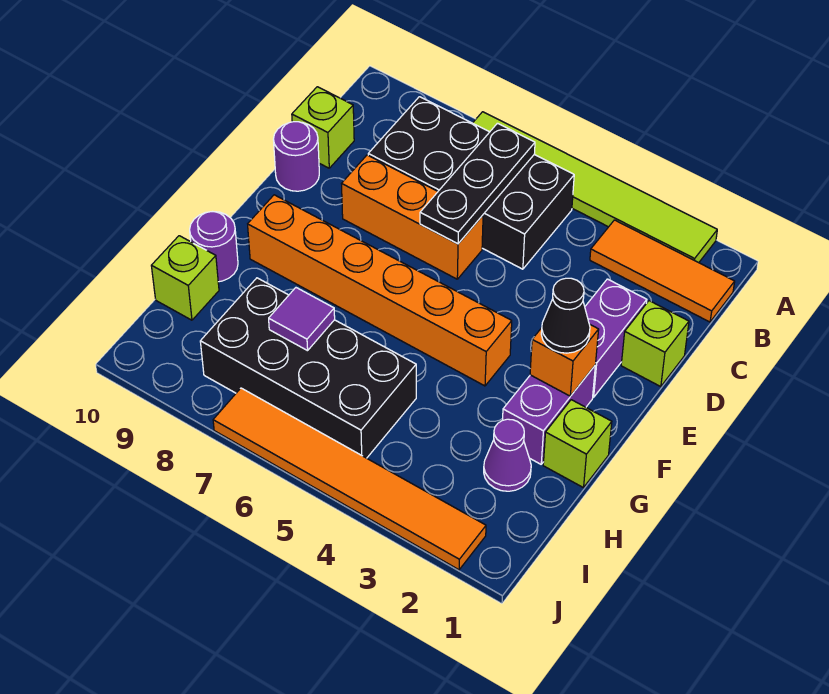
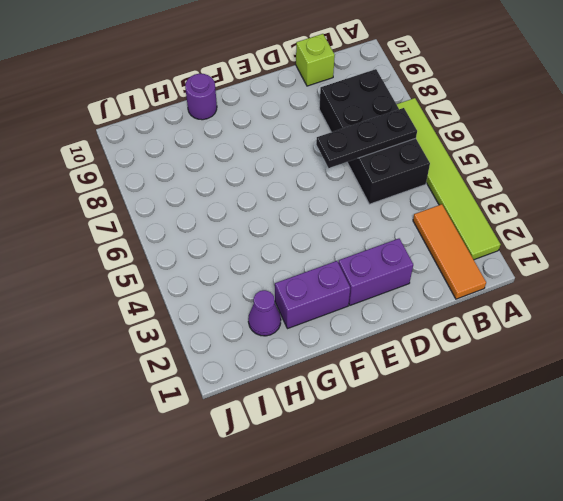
none -> lime 1x1 brick [621,301,689,387]
none -> orange 1x3 brick [342,155,483,279]
none -> purple 1x1 round brick [273,122,319,191]

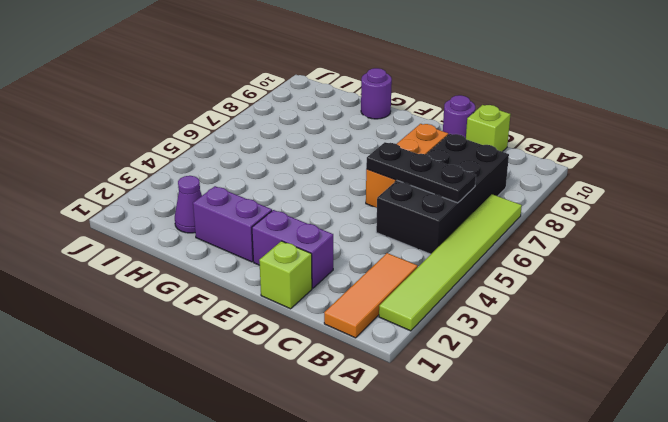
none -> orange 1x6 brick [248,195,512,386]
none -> lime 1x1 brick [543,400,612,488]
none -> black 2x4 brick [200,278,416,458]

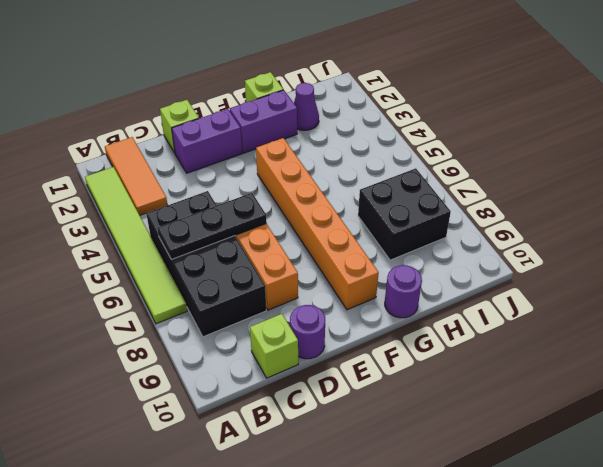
black 2x2 brick [358,168,451,260] -> black 2x4 brick [200,278,416,458]
none -> lime 1x1 brick [151,236,219,320]
none -> orange 1x6 tile [213,388,486,570]
none -> orange 1x1 brick [530,324,599,396]

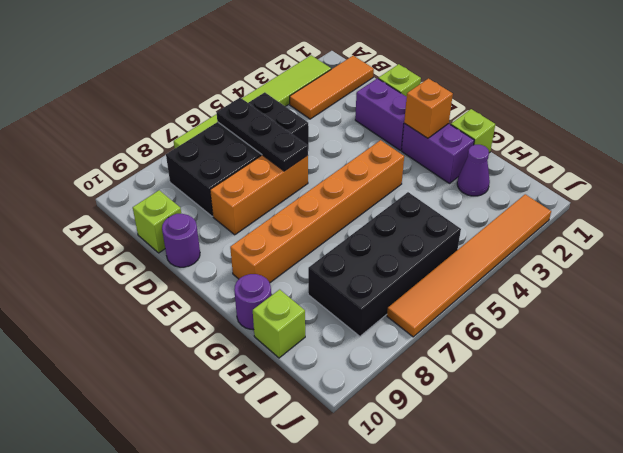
none -> purple 1x1 tile [269,288,335,351]
none -> black 1x1 cone [541,278,590,353]

